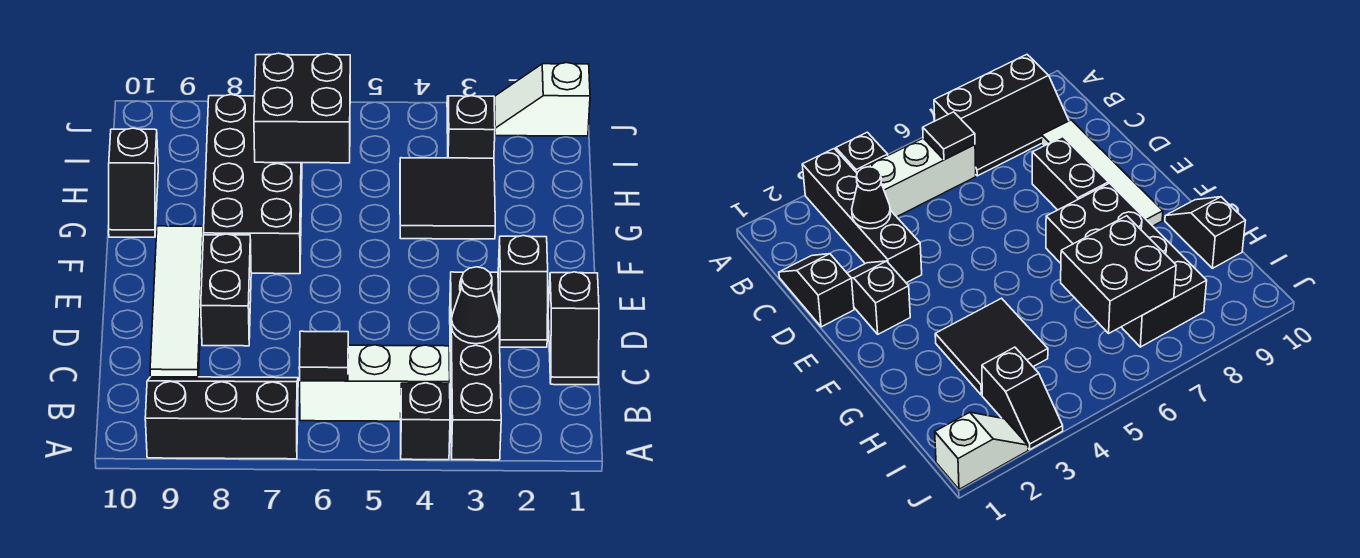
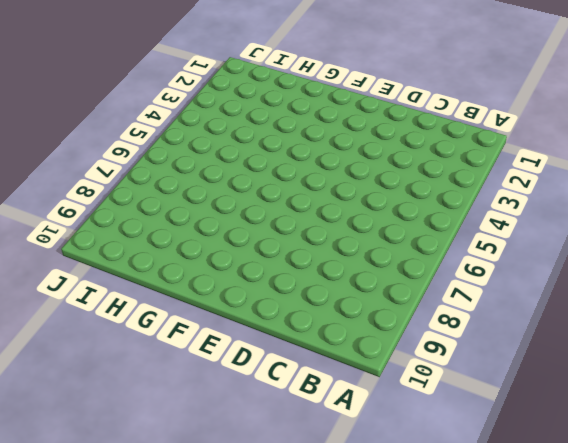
none -> black 1x4 brick [450,272,501,460]
none -> black 1x1 brick [401,383,450,460]
none -> black 2x3 slope [145,377,298,459]

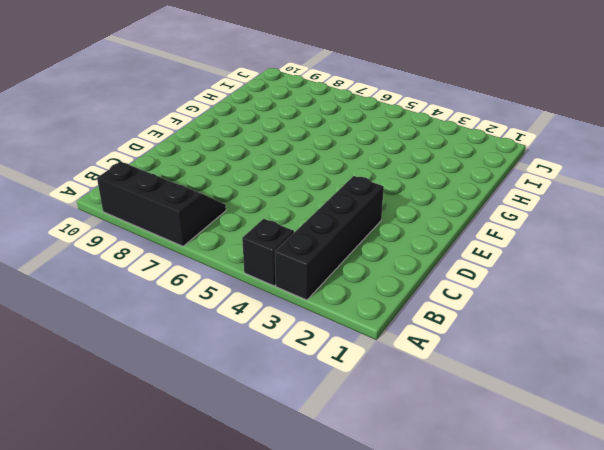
none -> white 1x3 brick [300,345,450,421]
none -> black 1x2 slope [548,272,599,385]
none -> white 1x4 tile [150,226,203,377]

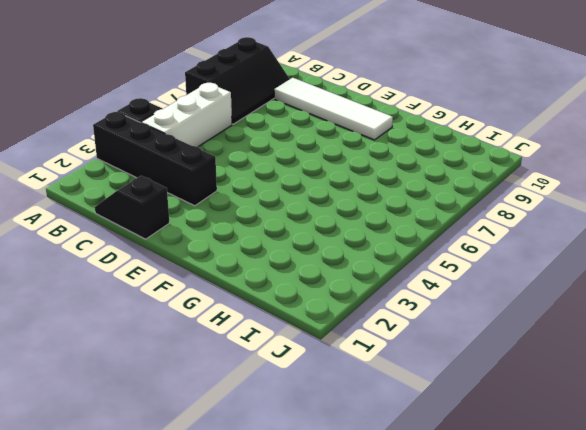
none -> black 1x2 slope [498,236,548,347]
none -> black 1x2 brick [201,234,251,346]
none -> black 2x4 brick [203,95,302,274]

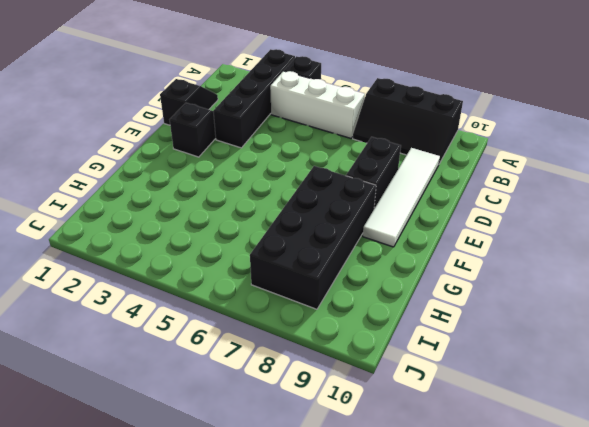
none -> black 2x2 tile [400,158,495,239]
none -> black 1x2 slope [109,128,158,237]
none -> black 1x2 slope [447,96,495,158]

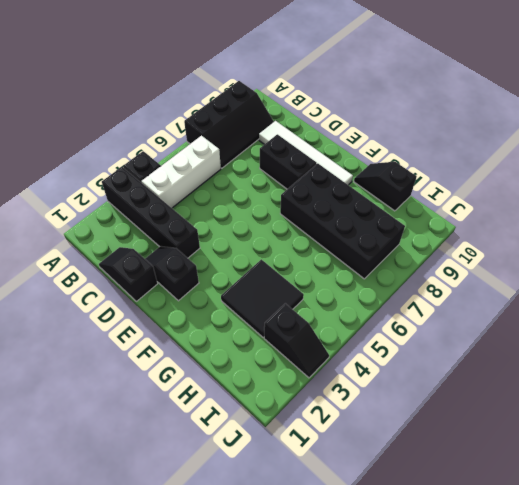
none -> white 1x2 slope [494,63,590,136]
none -> black 1x1 tile [299,331,348,381]
none -> black 1x1 cone [451,267,499,344]

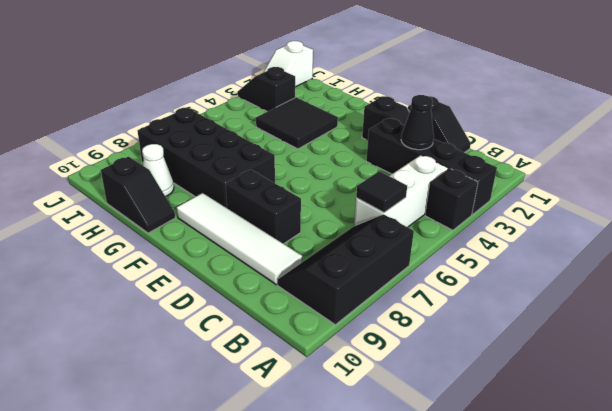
white 1x1 cone [142,144,174,196] -> none
none -> black 2x2 brick [254,53,350,163]

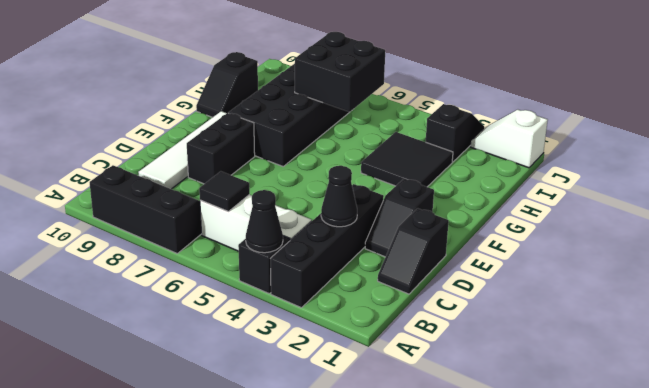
black 1x1 cone [246,190,283,253] -> none

